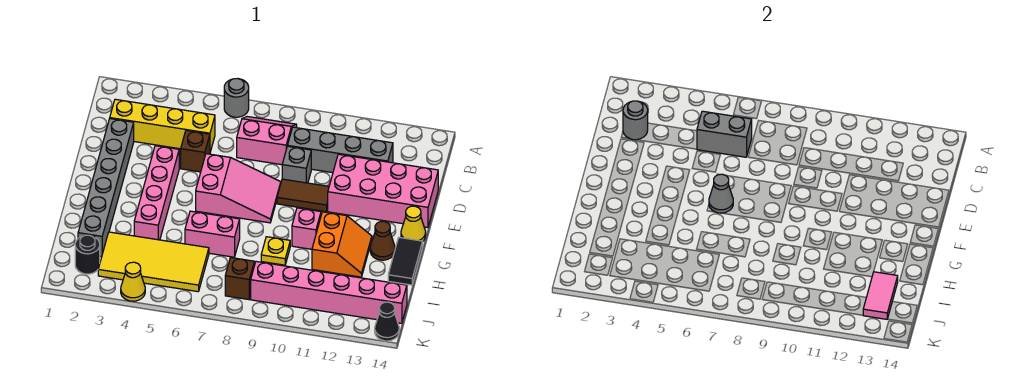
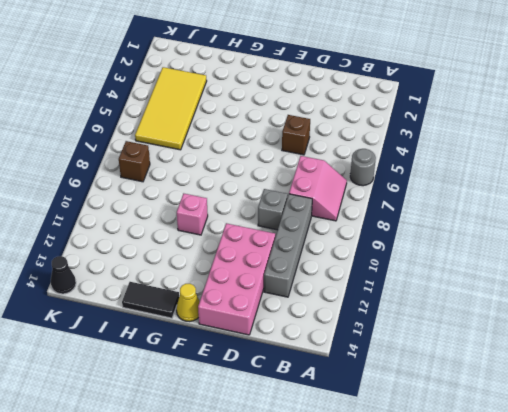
none -> yellow 1x4 brick [110,99,215,152]
none -> grey 1x6 brick [78,119,134,257]
none -> pink 1x4 brick [134,146,179,240]

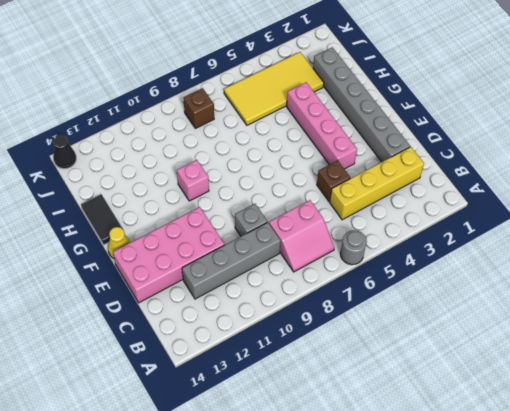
none -> pink 2x3 slope [196,154,281,223]
none -> brown 1x2 tile [277,179,329,212]
none -> orange 2x2 slope [312,212,372,277]

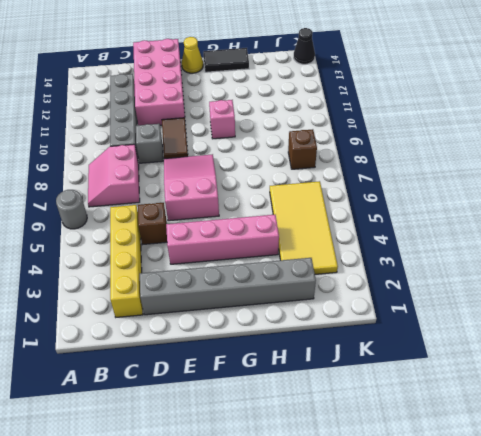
none -> orange 2x2 slope [312,212,372,277]
none -> brown 1x1 cone [370,221,395,260]
none -> pink 1x2 brick [185,211,240,257]

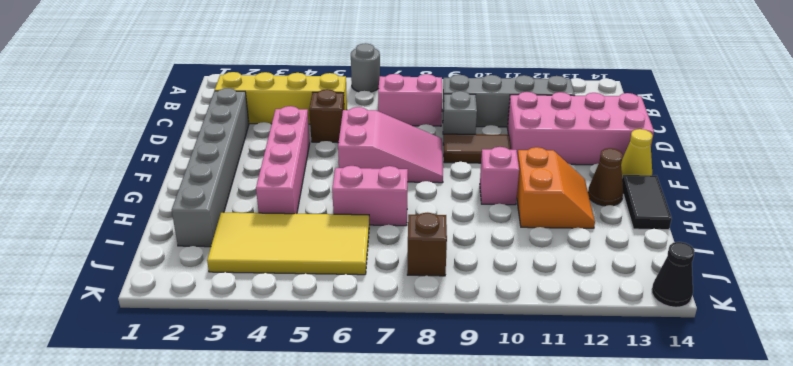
none -> yellow 1x1 plate [261,237,290,265]
none -> black 1x1 round brick [75,235,100,274]
none -> pink 1x6 brick [251,262,407,323]

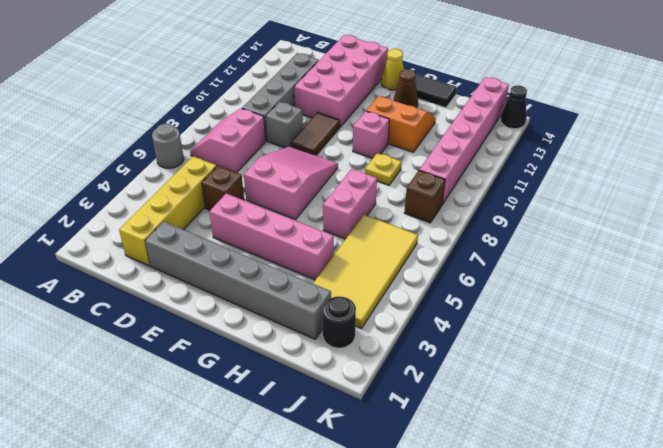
none -> yellow 1x1 cone [121,262,145,301]
none -> grey 1x1 round brick [623,101,648,140]
none -> grey 1x2 brick [697,111,752,157]

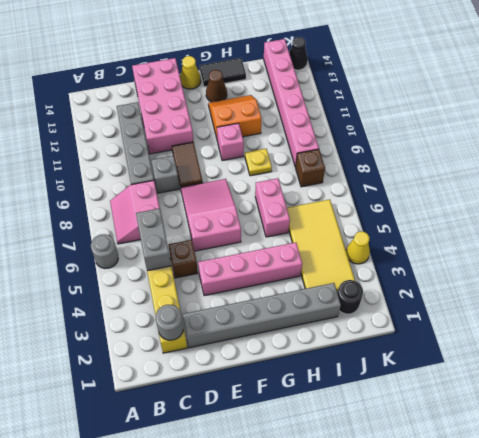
none -> grey 1x1 cone [709,174,733,213]
none -> pink 1x2 tile [863,272,898,319]

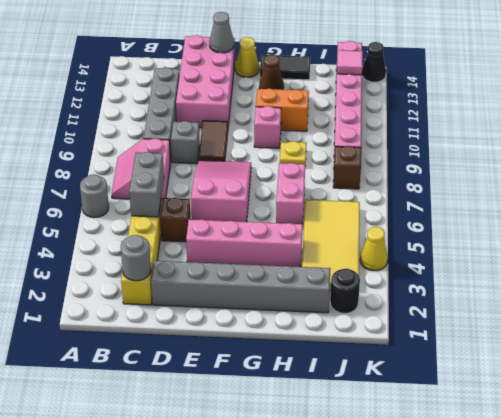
grey 1x1 cone [209,12,234,53] -> grey 1x1 cone moved to [709,174,733,213]
pink 1x1 tile [337,50,363,75] -> pink 1x2 tile [863,272,898,319]

